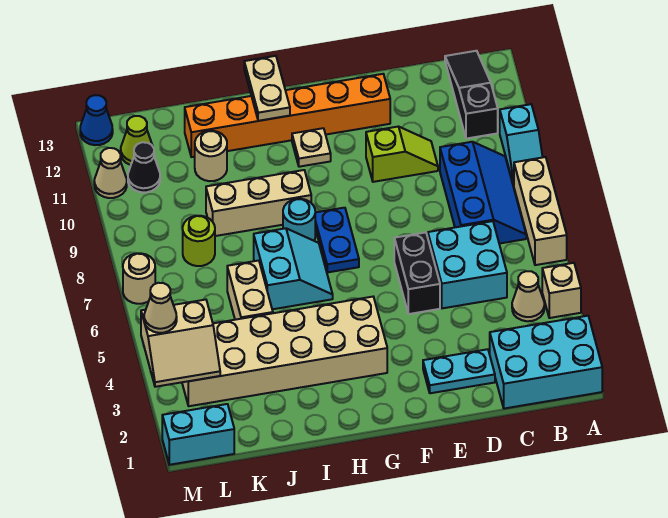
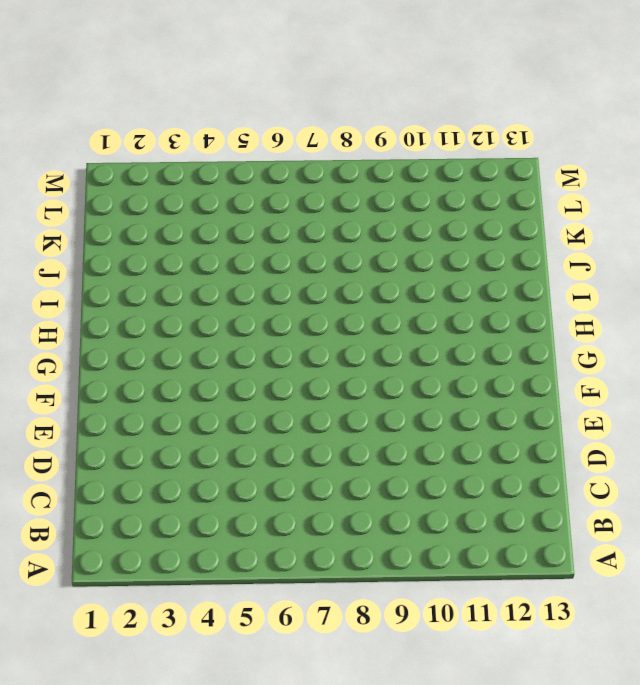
none -> cyan 2x3 brick [490,316,602,409]
none -> tan 1x1 brick [542,263,581,318]
none -> tan 1x3 brick [514,157,567,265]
none -> cyan 1x2 slope [500,104,543,185]

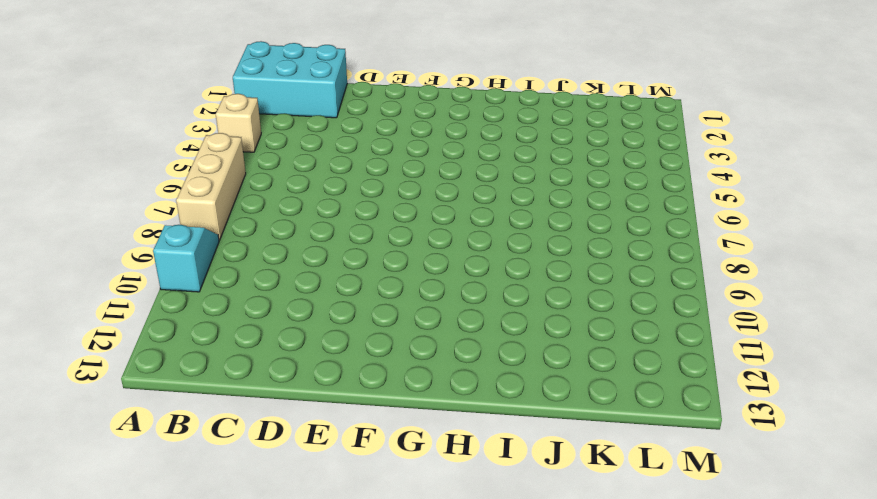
none -> tan 1x1 cone [512,271,544,321]
none -> blue 2x3 slope [440,142,526,244]
none -> black 1x3 slope [445,51,498,139]
none -> cyan 2x2 brick [428,221,507,308]

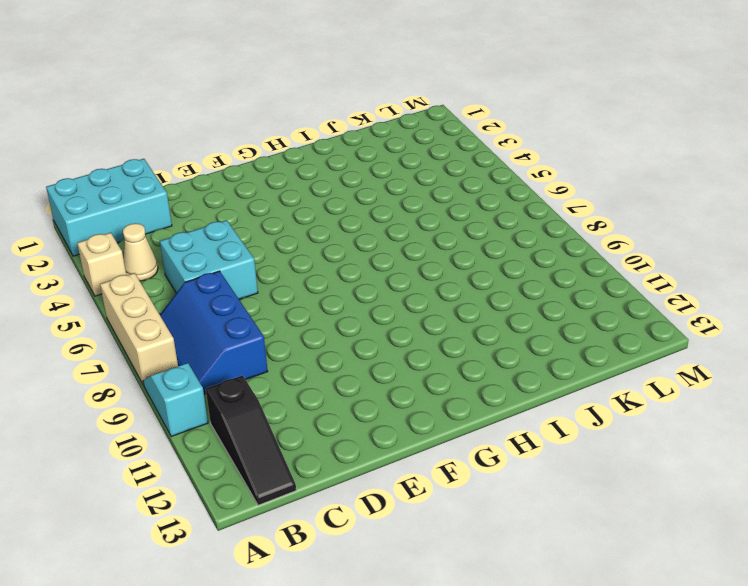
none -> cyan 1x2 plate [423,349,495,393]
none -> lime 1x2 slope [366,127,438,182]
none -> black 1x2 brick [394,232,440,314]
none -> orange 1x6 brick [185,74,390,157]

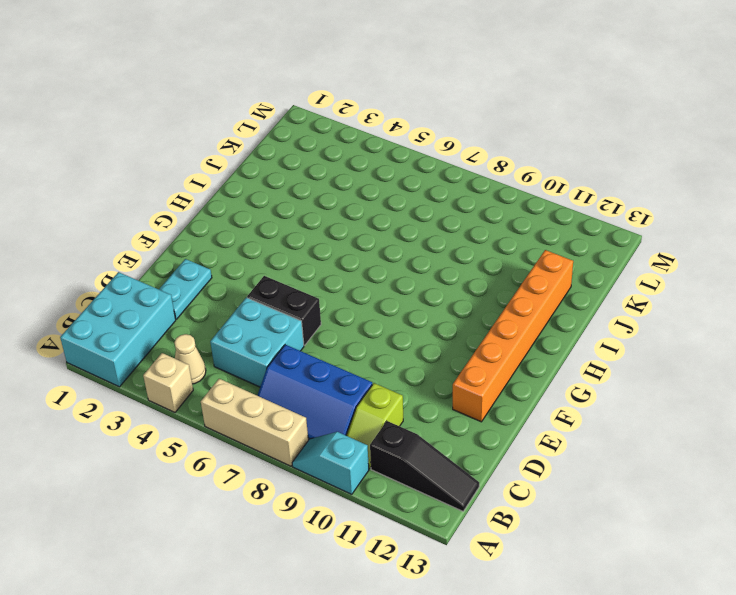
lime 1x2 slope [346,383,403,469] -> lime 1x2 slope moved to [366,127,438,182]
none -> tan 2x6 brick [182,297,387,406]
none -> blue 1x2 plate [315,208,359,272]
none -> tan 1x1 plate [292,128,331,167]
none -> cyan 2x2 slope [254,228,333,309]

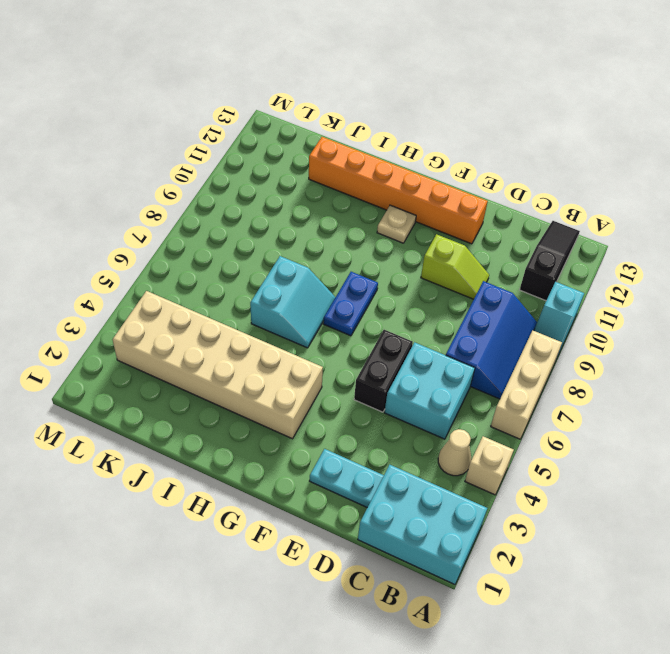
none -> cyan 1x1 round brick [283,199,315,241]
none -> tan 1x3 brick [206,170,311,236]
none -> tan 1x2 brick [227,261,273,320]
none -> tan 1x1 round brick [195,131,227,181]

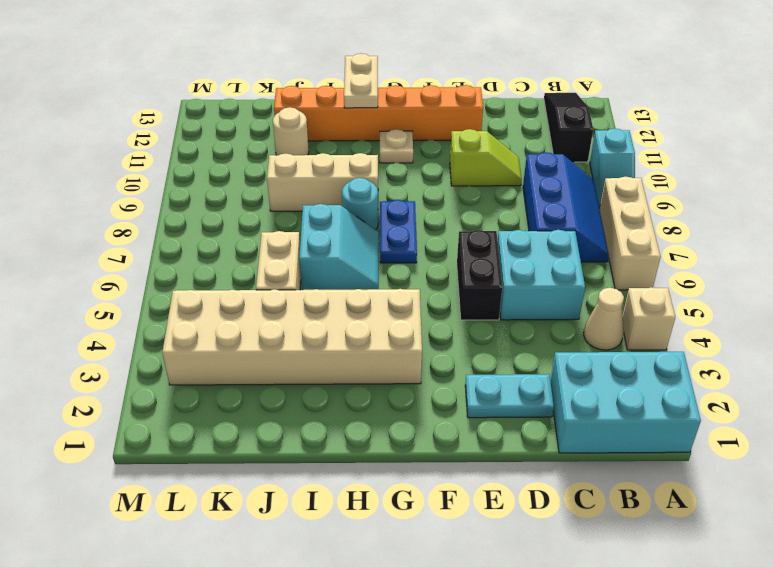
none -> lime 1x1 round brick [183,216,215,266]
none -> cyan 1x2 brick [162,404,234,465]
none -> black 1x1 cone [128,142,160,192]
none -> lime 1x1 cone [121,116,153,165]

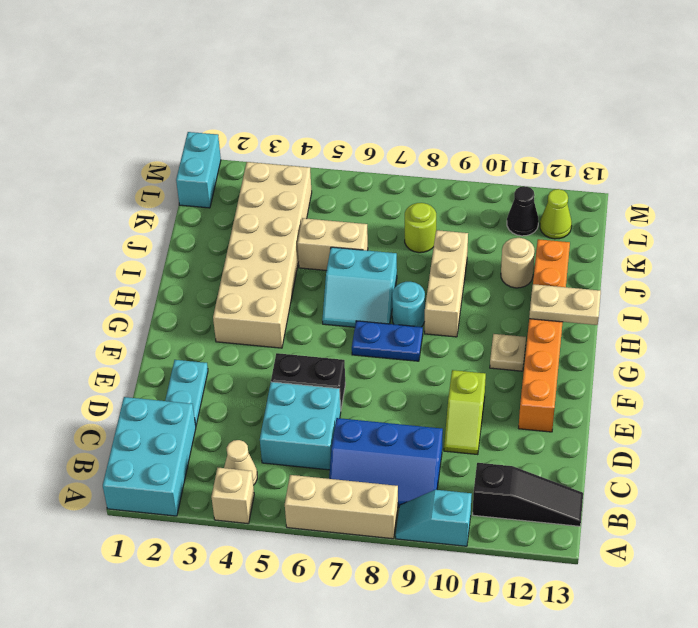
none -> tan 1x1 round brick [123,253,155,304]
none -> tan 1x1 cone [94,148,127,198]
none -> blue 1x1 cone [80,95,113,145]
none -> tan 2x2 slope [141,300,220,387]

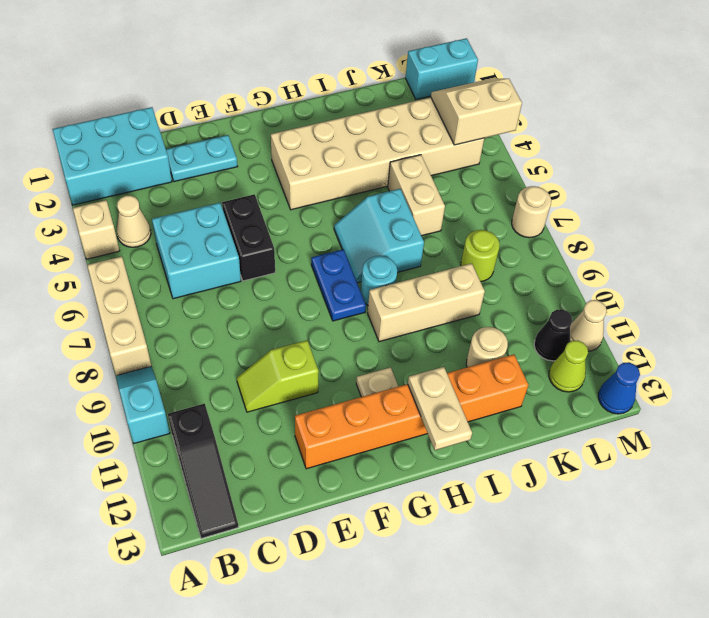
none -> blue 2x3 slope [440,142,526,244]
none -> tan 1x1 cone [144,283,177,333]

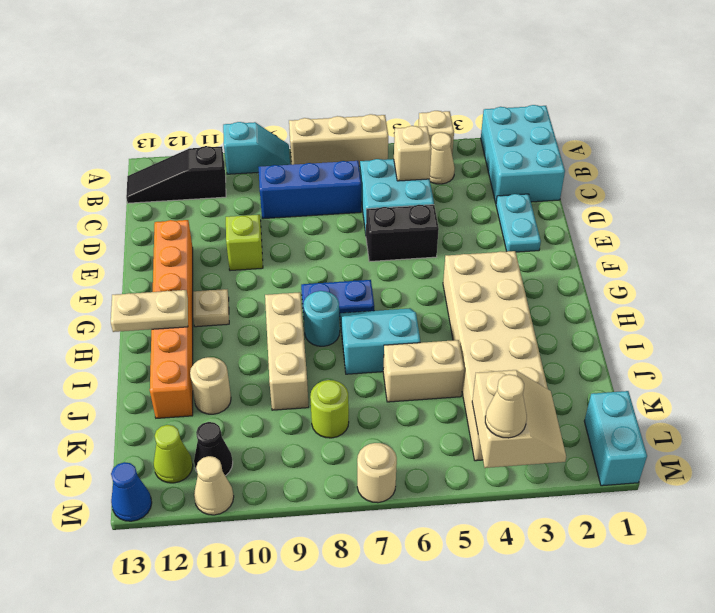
tan 1x1 brick [394,126,432,181] -> none

